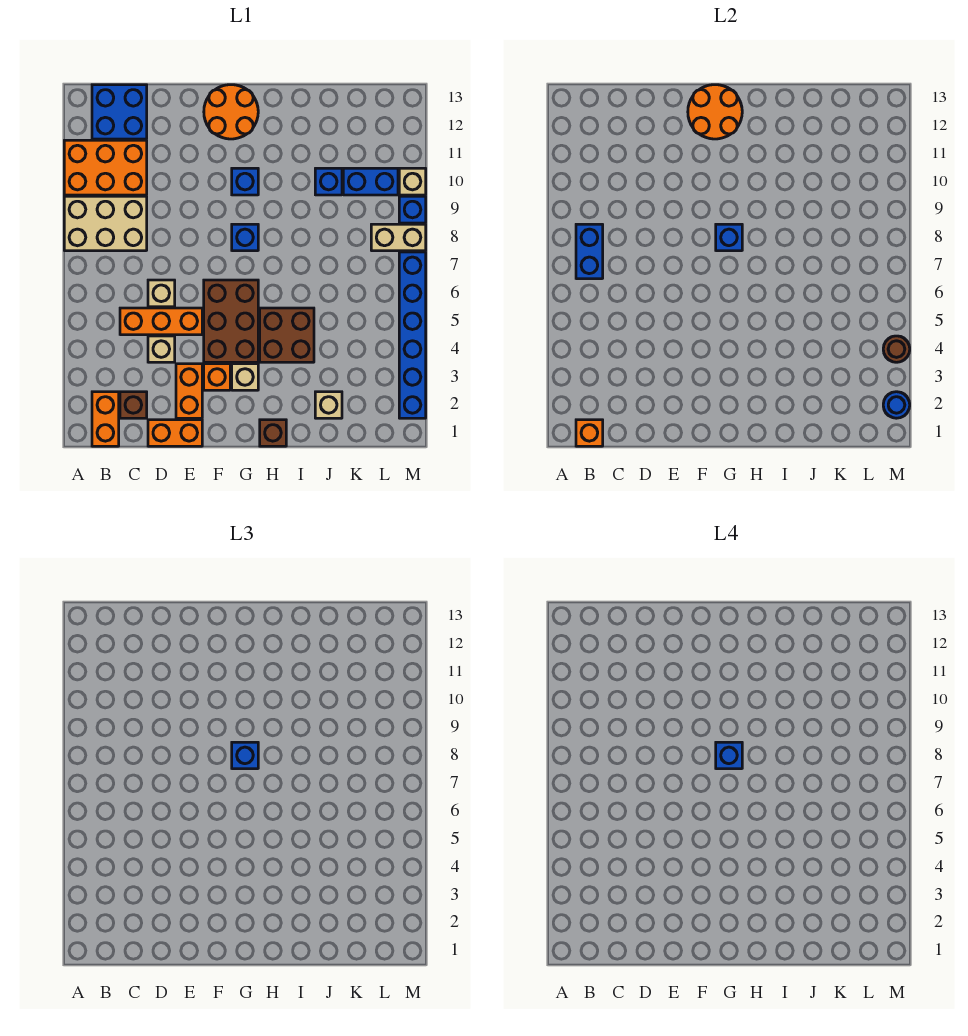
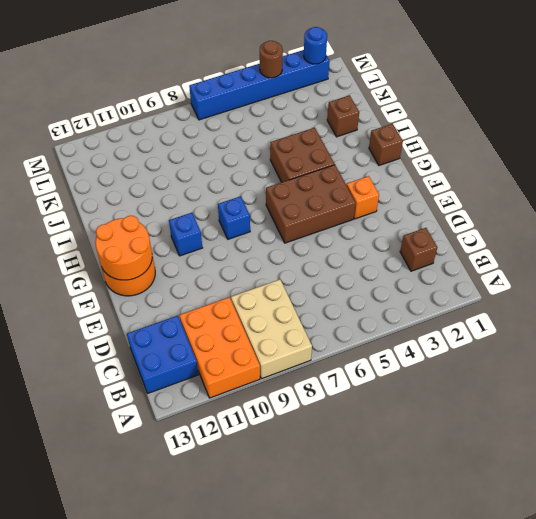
brown 1x1 brick [327,95,359,137] -> tan 1x1 brick [315,392,342,418]
none -> orange 1x2 brick [92,392,119,446]
none -> orange 1x3 brick [120,308,202,335]
none -> orange 1x2 brick [148,420,202,446]
none -> tan 1x1 brick [148,336,175,362]

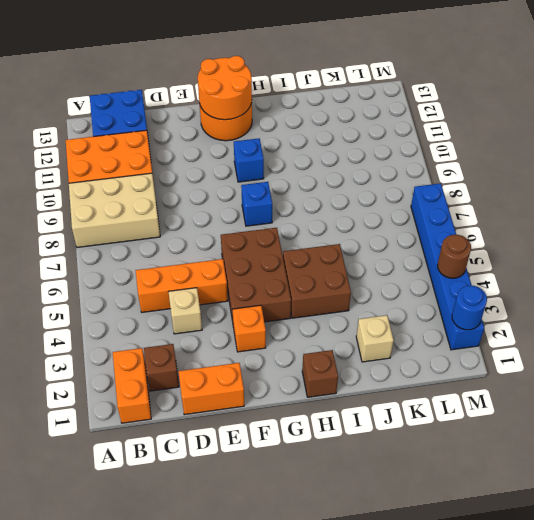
none -> tan 1x1 brick [148,280,175,307]
none -> orange 1x2 brick [176,364,202,418]
none -> tan 1x1 brick [232,364,258,390]
none -> blue 1x1 brick [315,168,342,195]

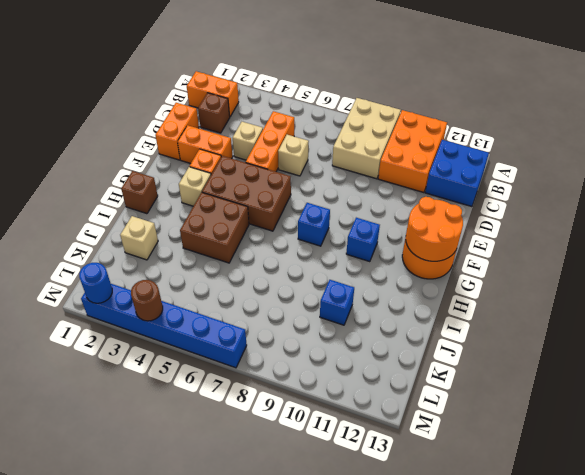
none -> blue 1x2 brick [343,168,398,195]
none -> tan 1x2 brick [371,224,426,251]
none -> blue 1x1 brick [399,196,426,223]
none -> tan 1x1 brick [399,168,426,195]

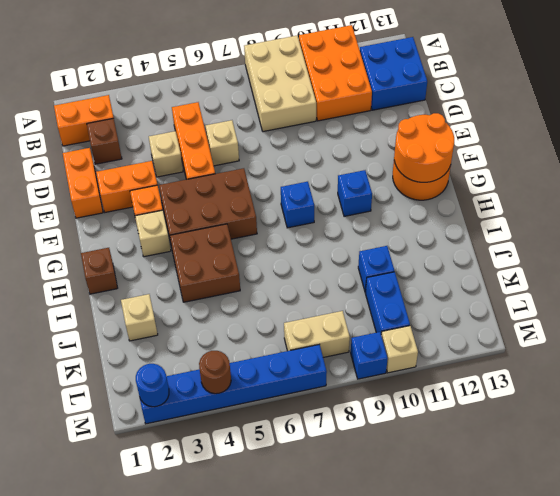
tan 1x2 brick [284,311,350,357] -> tan 1x2 brick turned to [371,224,426,251]
none -> orange 1x1 brick [576,420,603,446]
none -> blue 1x2 brick [576,224,603,279]
none -> blue 1x1 brick [716,224,742,251]
none -> blue 1x1 brick [232,742,258,769]

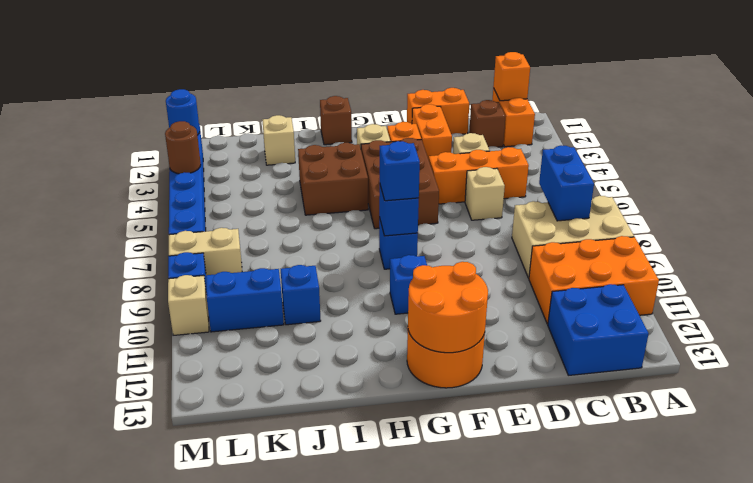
none -> blue 1x1 brick [716,742,742,769]

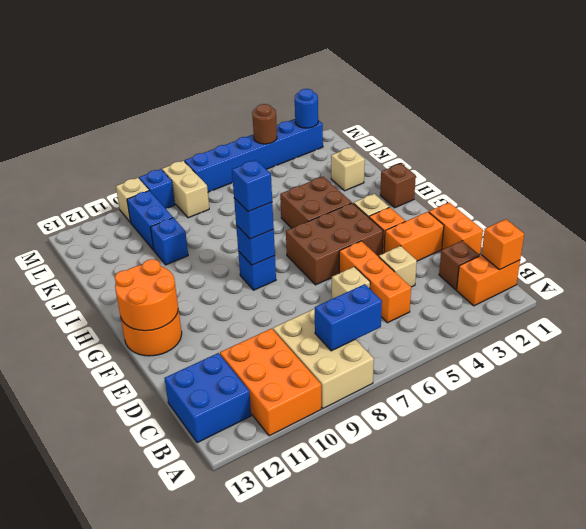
none -> blue 1x1 brick [232,168,258,195]

